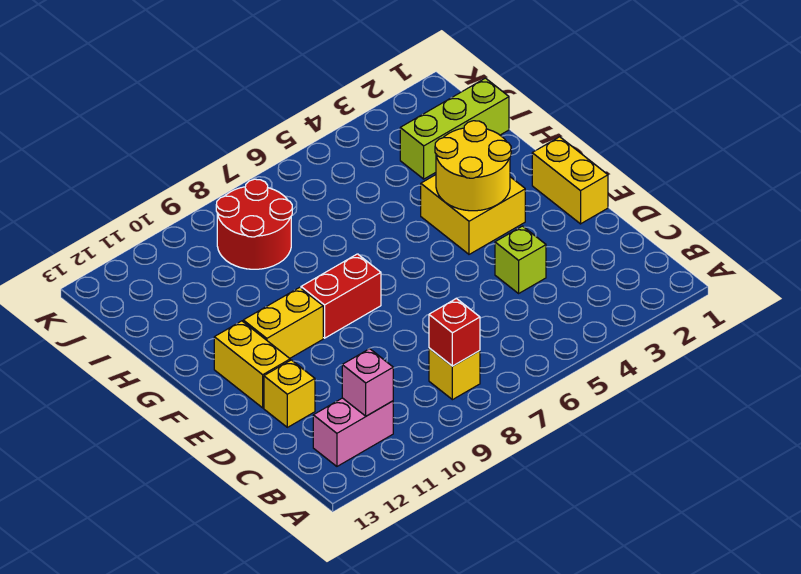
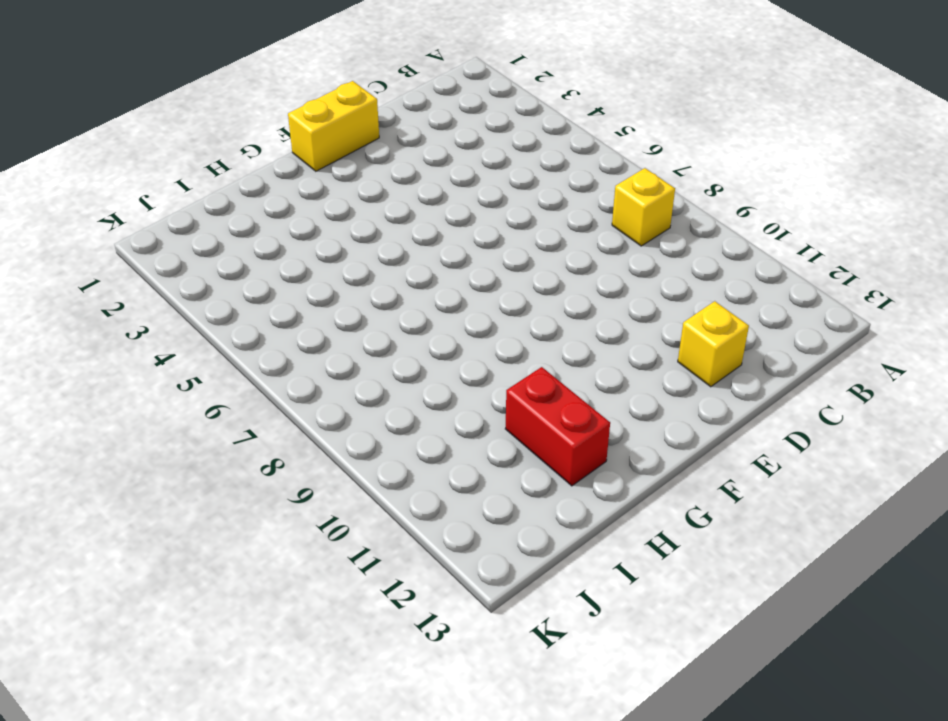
red 1x2 brick [505,367,610,486] -> red 1x2 brick moved to [301,254,381,338]
none -> pink 1x2 brick [313,398,393,466]
none -> lime 1x1 brick [495,226,546,293]
none -> yellow 1x2 brick [214,321,290,408]

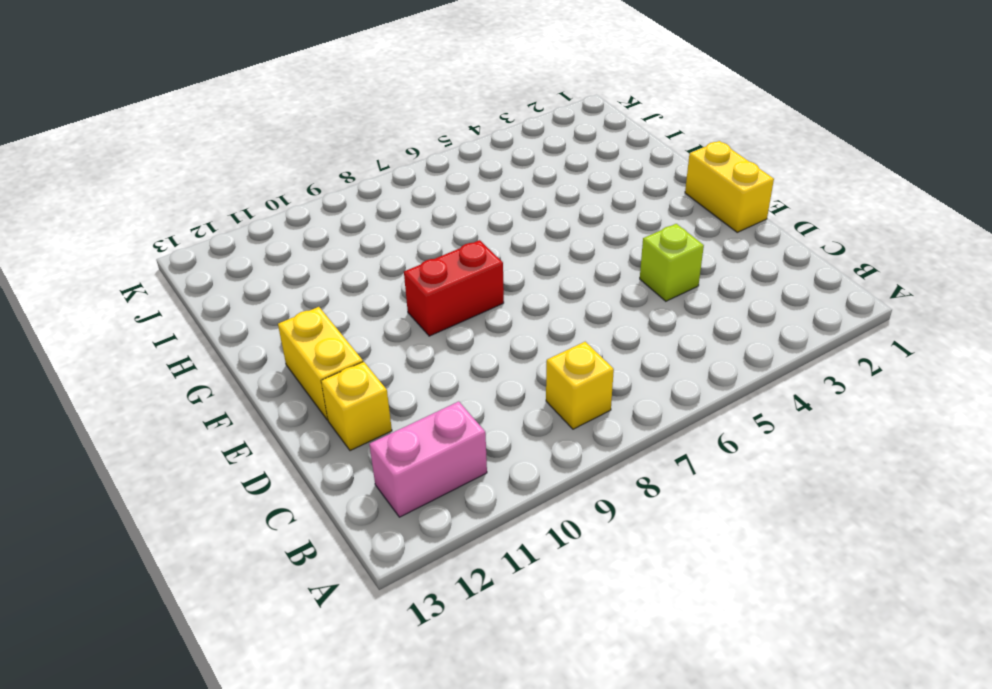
none -> yellow 2x2 brick [421,175,525,254]
none -> yellow 1x2 brick [243,287,323,358]
none -> lime 1x3 brick [400,78,509,179]

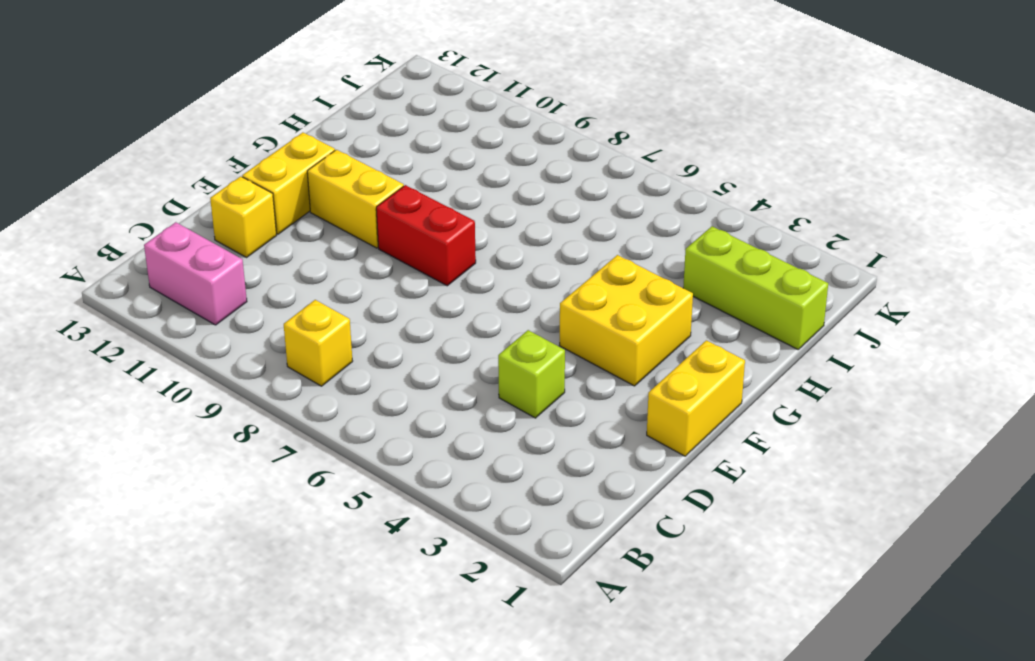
none -> red 2x2 round brick [216,179,292,269]
none -> red 1x1 brick [429,298,480,366]
none -> pink 1x1 brick [342,349,393,416]

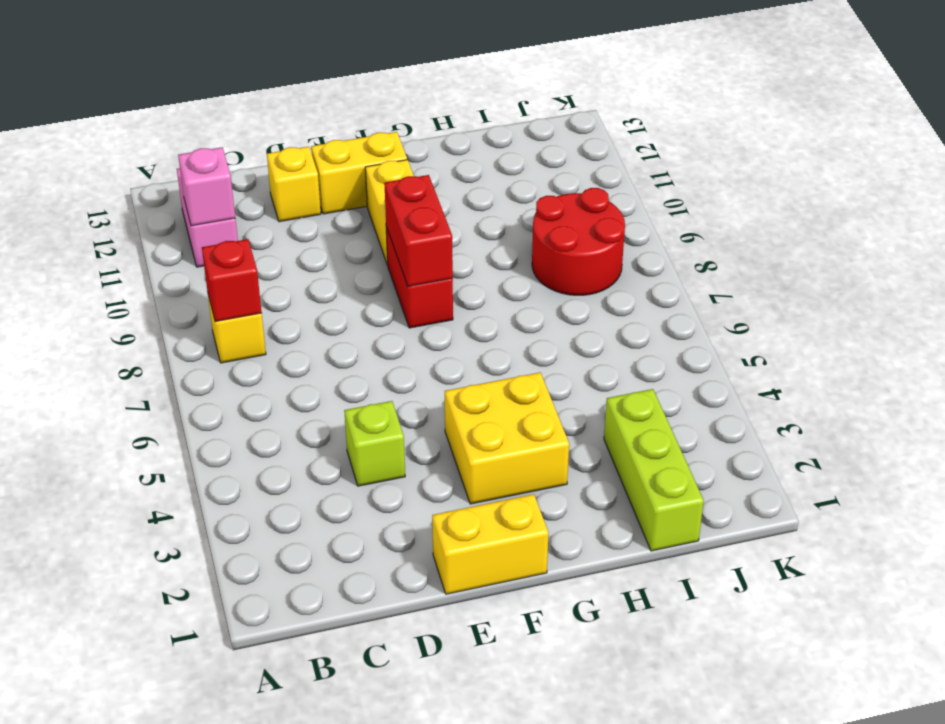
red 1x2 brick [384,175,453,286] -> none
none -> yellow 2x2 round brick [435,121,511,211]

